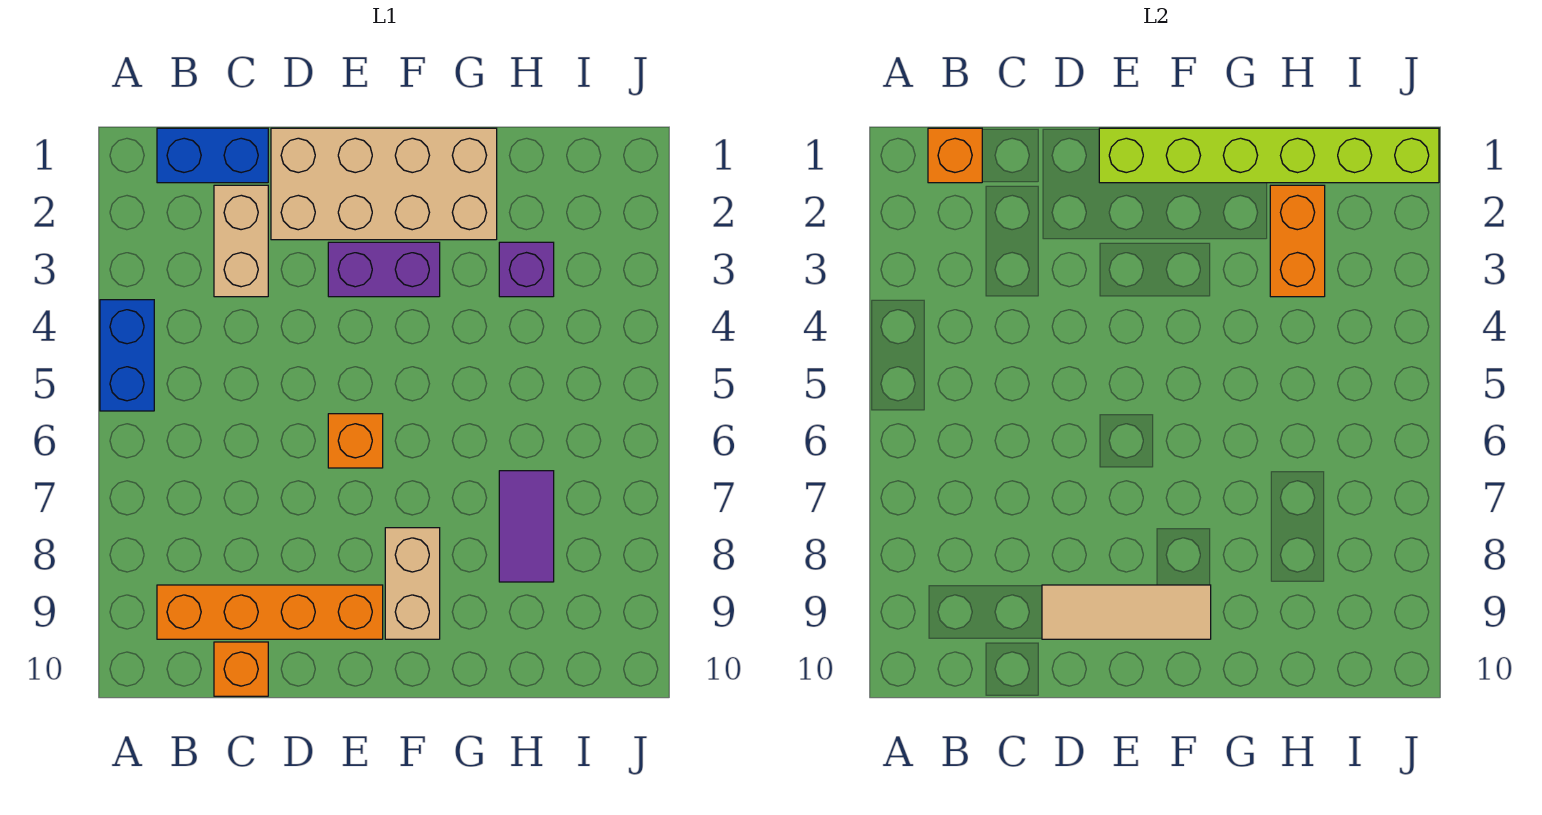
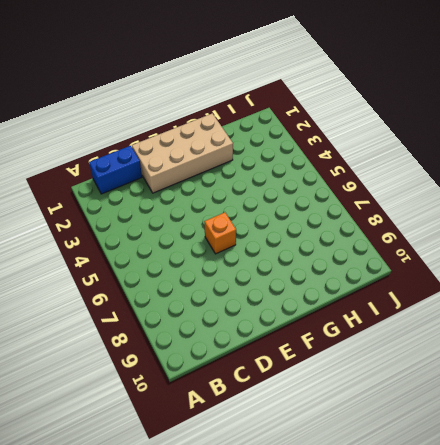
none -> blue 1x2 brick [100,300,154,411]
none -> orange 1x4 brick [157,585,383,639]
none -> tan 1x2 brick [214,185,268,297]

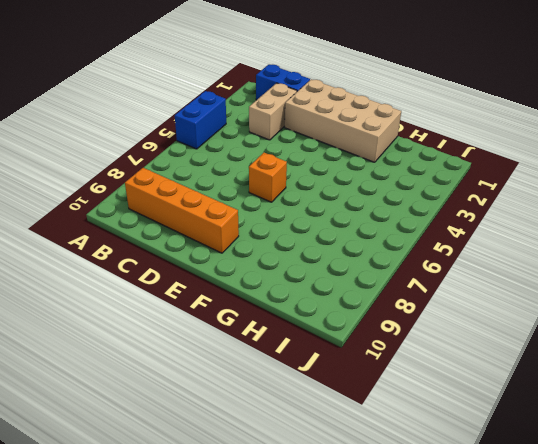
none -> orange 1x1 brick [214,642,268,696]
none -> purple 1x2 brick [328,242,440,297]
none -> tan 1x2 brick [385,528,440,639]

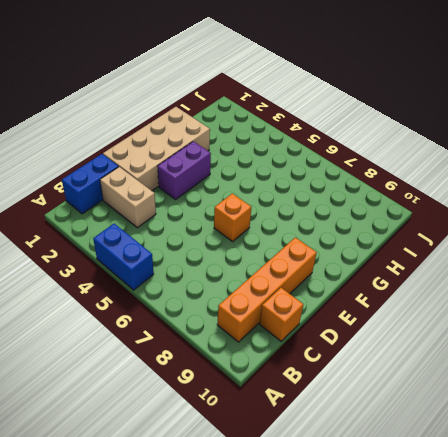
none -> tan 1x2 brick [385,528,440,639]
none -> purple 1x1 brick [499,242,554,297]
none -> purple 1x2 tile [499,471,554,582]

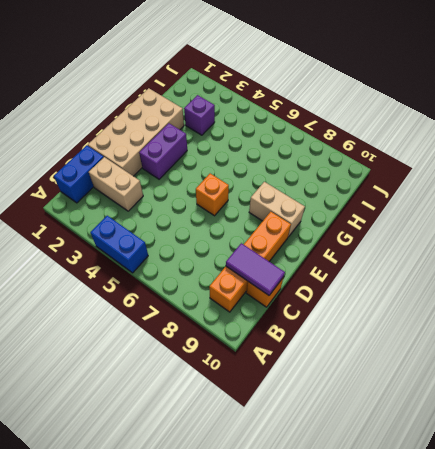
purple 1x2 tile [226,243,285,295] -> purple 1x2 tile moved to [499,471,554,582]
none -> orange 1x1 brick [928,128,982,183]
none -> tan 1x3 tile [1042,585,1211,639]
none -> lime 1x6 brick [1099,128,1439,183]

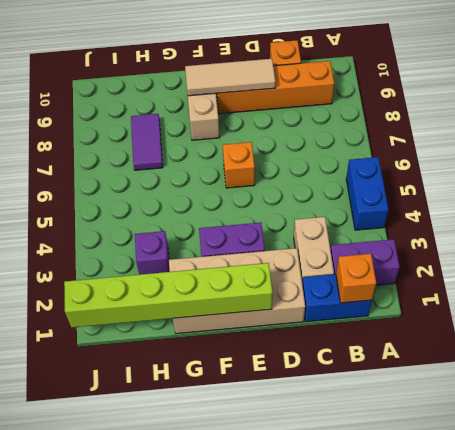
purple 1x2 brick [331,239,400,285] -> none
none -> orange 1x2 brick [1270,185,1325,297]

